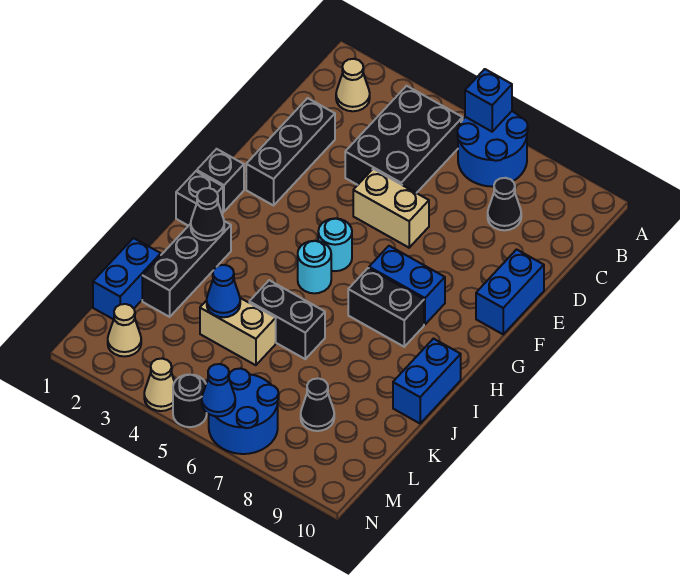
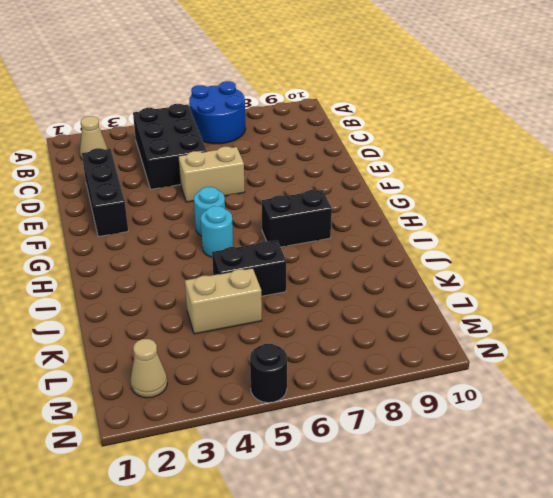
none -> black 1x1 cone [488,178,521,230]
none -> blue 1x2 brick [476,249,544,334]
none -> black 1x1 brick [197,149,244,212]

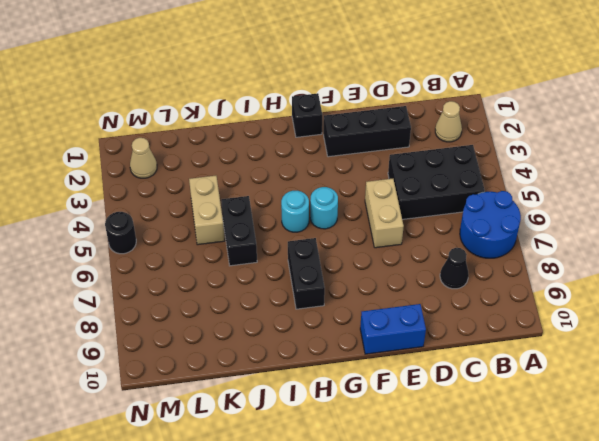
none -> blue 1x2 brick [369,246,445,324]
none -> black 1x1 brick [176,171,223,226]
none -> black 1x3 brick [142,221,231,317]

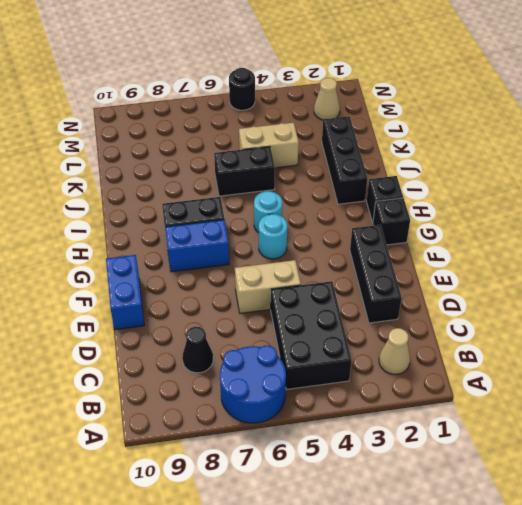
none -> blue 1x2 brick [393,339,461,423]
none -> blue 1x2 brick [93,238,161,320]
none -> black 1x1 cone [301,378,334,431]

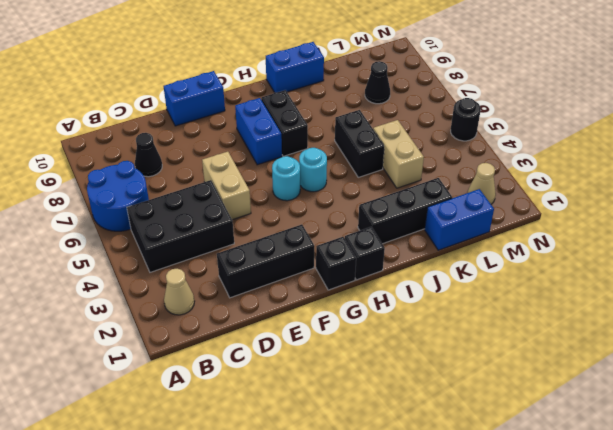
none -> blue 2x2 round brick [209,368,279,454]
none -> tan 1x1 cone [144,358,175,411]
none -> blue 1x1 brick [465,69,512,132]

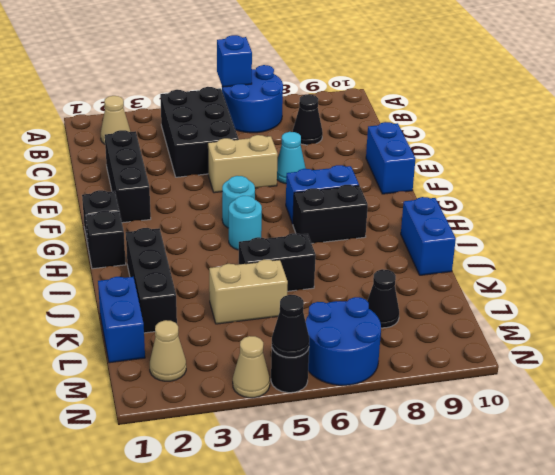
cyan 1x1 cone [277,132,306,184] -> none
black 1x1 cone [272,295,309,357] -> black 1x1 cone moved to [191,188,224,241]
none -> blue 1x1 cone [207,265,240,317]
none -> blue 1x1 cone [202,364,235,416]

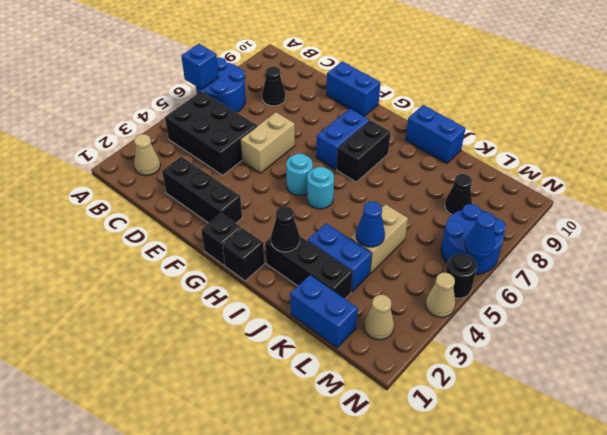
blue 1x2 brick [308,223,372,292] -> none
none -> black 1x2 brick [249,280,325,359]

